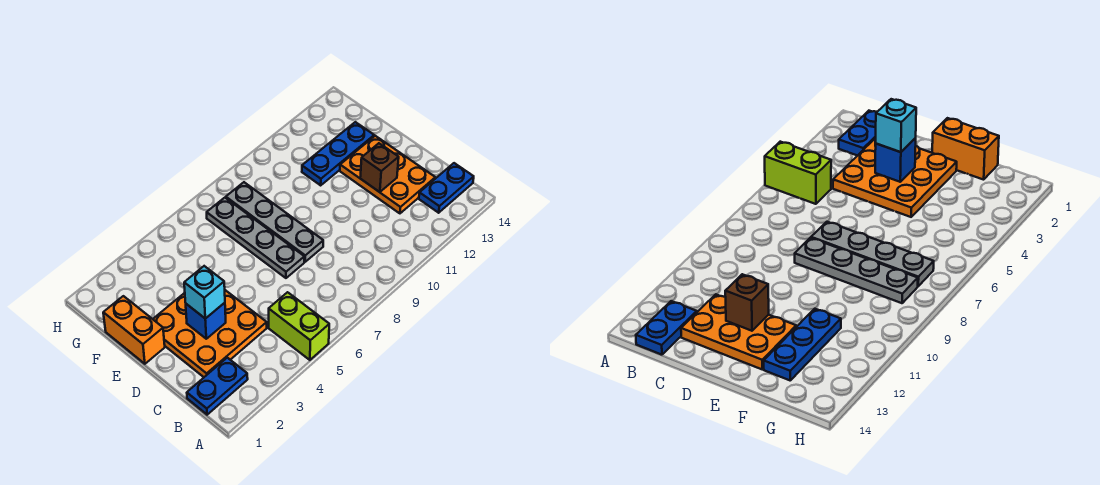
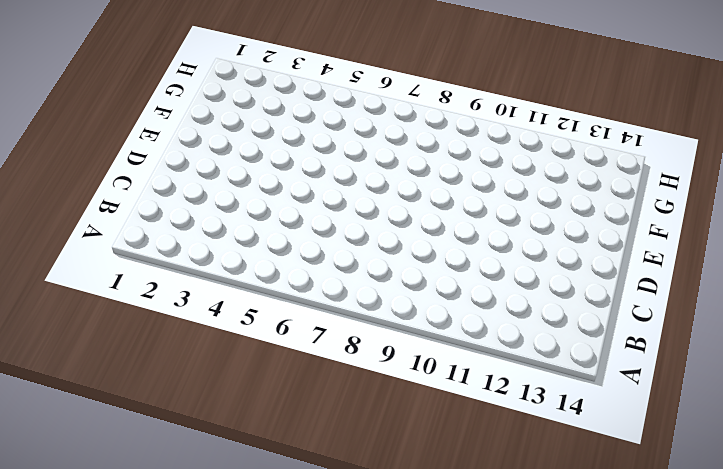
none -> lime 1x2 brick [269,292,329,360]
none -> blue 1x2 plate [187,358,248,415]
none -> blue 1x2 plate [419,163,474,213]

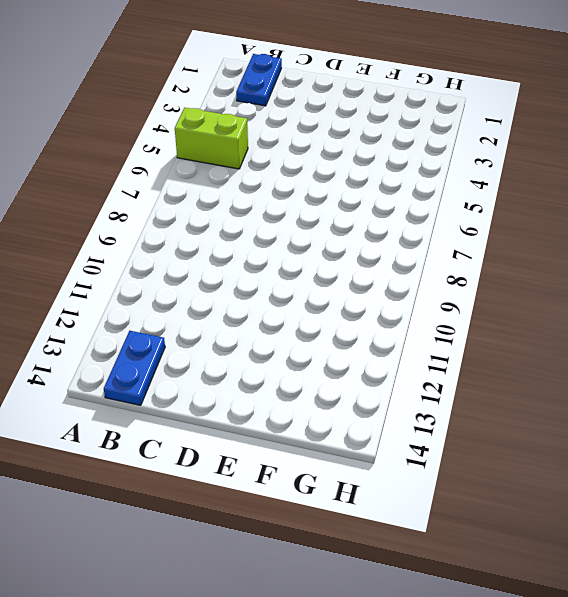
none -> orange 3x3 plate [153,290,267,377]
none -> orange 2x3 plate [340,136,435,213]
none -> grey 1x4 plate [207,198,304,278]

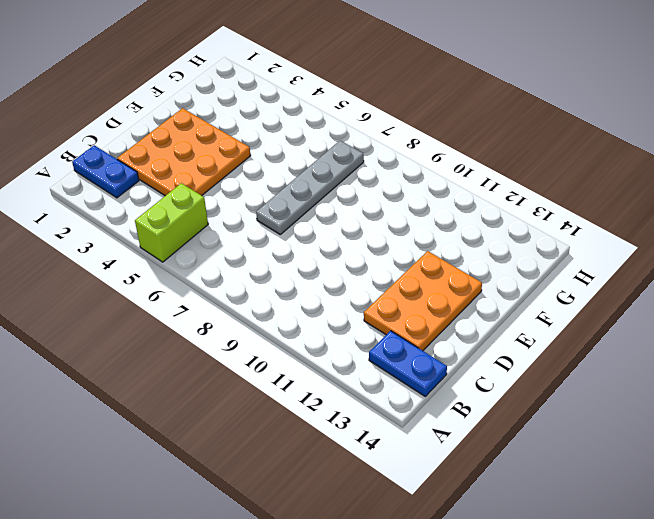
none -> grey 1x4 plate [226,182,323,262]
none -> orange 1x2 brick [103,296,165,364]
none -> blue 1x3 plate [302,122,374,185]

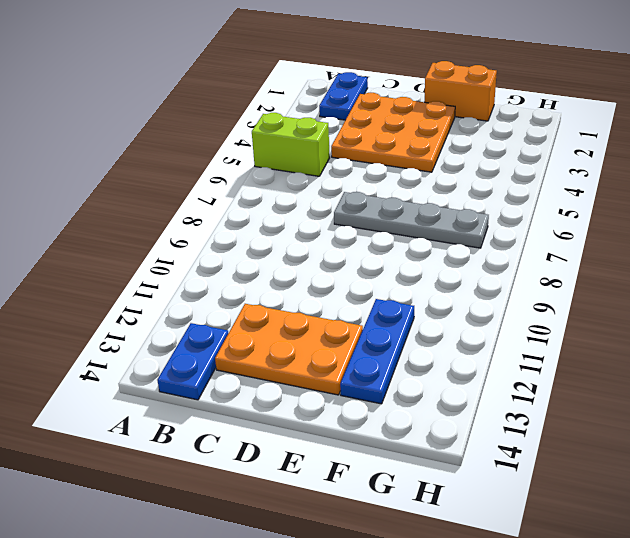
none -> grey 1x4 plate [226,182,323,262]
none -> blue 1x1 brick [186,303,226,339]
none -> brown 1x1 brick [360,143,399,192]

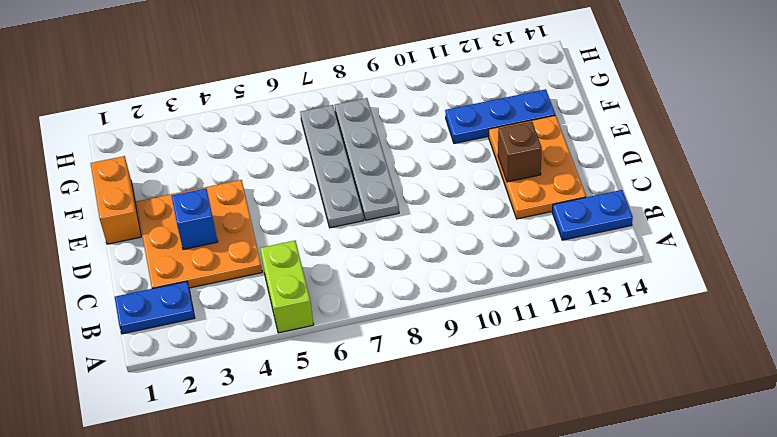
none -> cyan 1x1 brick [184,266,225,319]

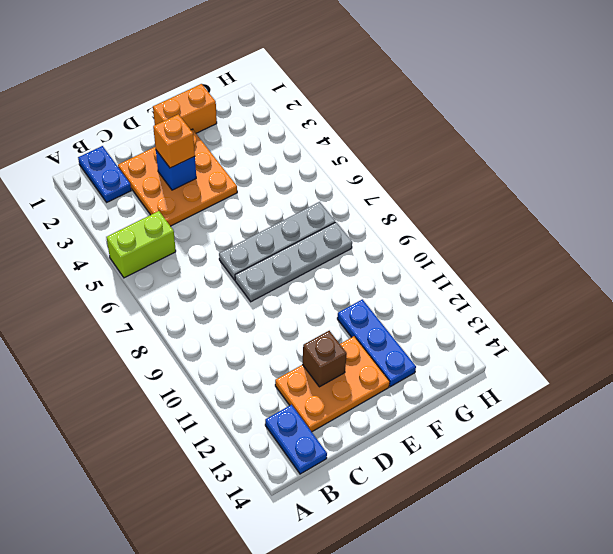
orange 1x1 brick [153,114,195,168] -> cyan 1x1 brick [184,266,225,319]

